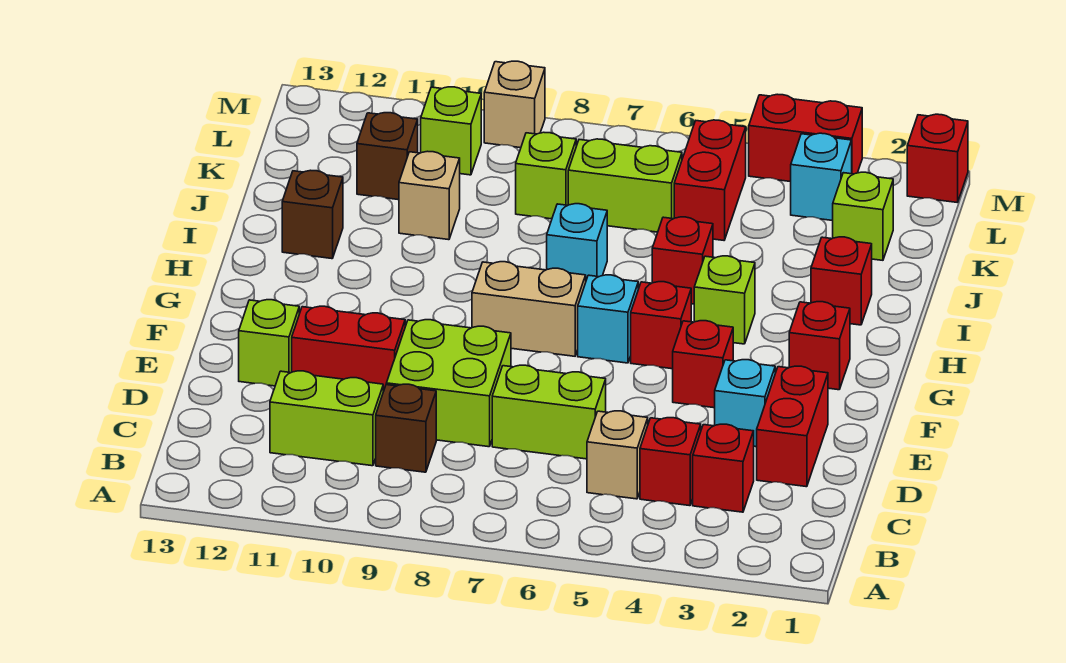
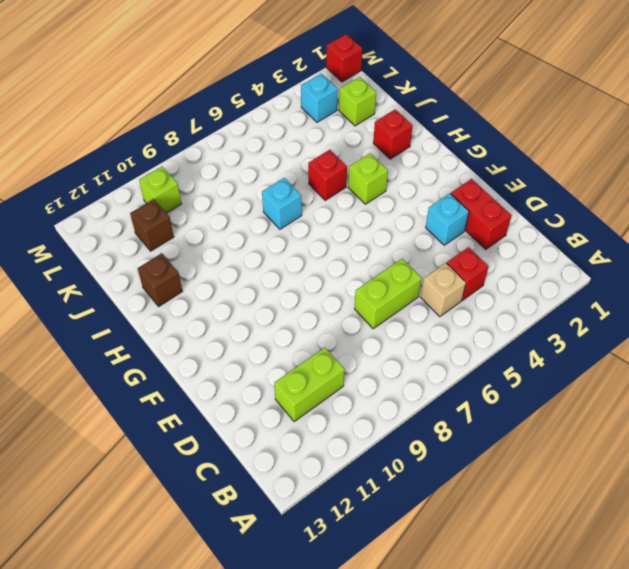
none -> red 1x1 brick [693,424,754,512]
none -> brown 1x1 brick [376,384,436,472]
none -> lime 2x2 brick [386,320,511,447]
none -> red 1x2 brick [292,306,405,391]

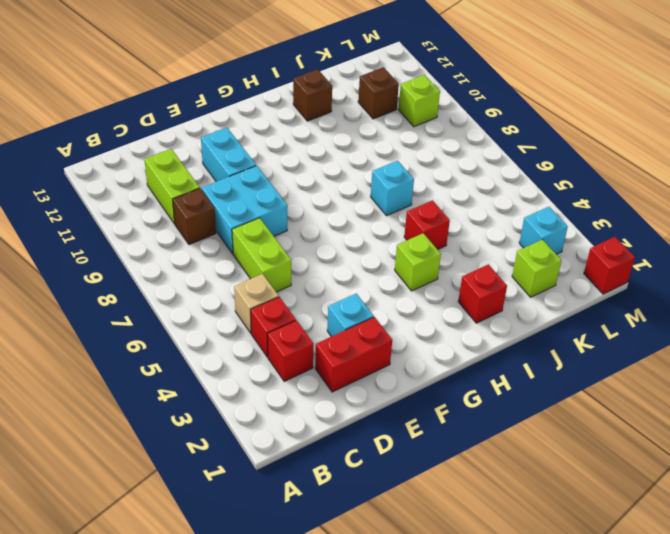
cyan 2x2 brick [202,166,287,254] -> lime 2x2 brick [386,320,511,447]
cyan 1x2 brick [201,127,256,182] -> red 1x2 brick [292,306,405,391]
none -> lime 1x1 brick [239,300,299,386]
none -> red 1x1 brick [673,321,733,408]
none -> red 1x1 brick [789,302,850,390]
none -> red 1x1 brick [631,282,691,369]

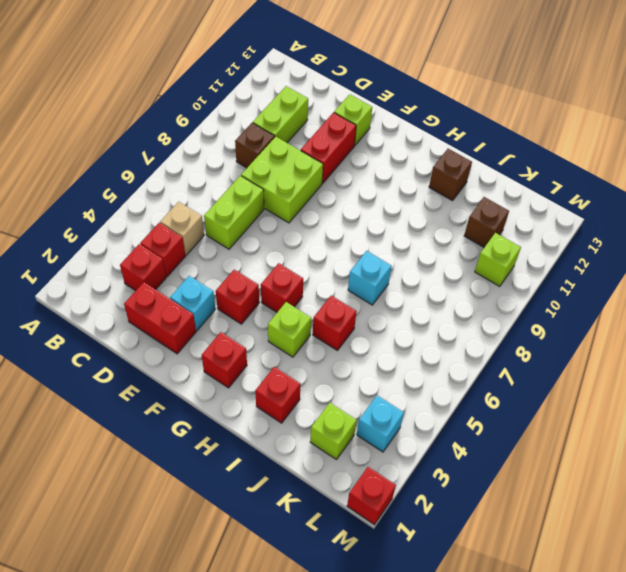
none -> cyan 1x1 brick [578,275,638,363]
none -> tan 1x2 brick [472,262,586,356]
none -> tan 1x1 brick [399,151,460,240]
none -> red 1x2 brick [674,120,746,240]

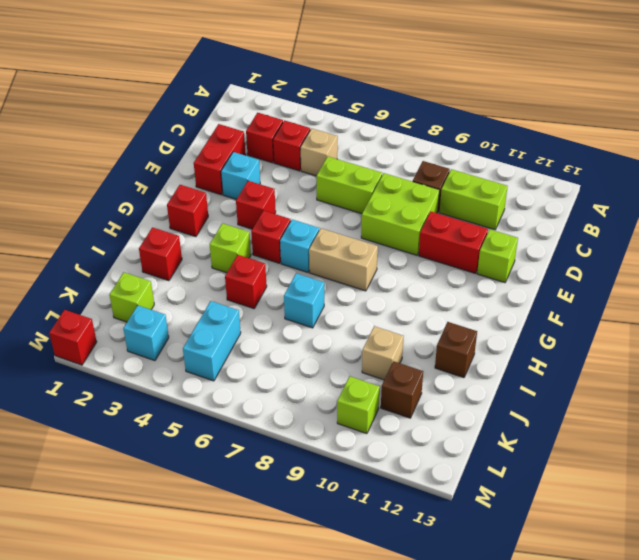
cyan 1x2 brick [183,301,241,381] -> red 1x2 brick [674,120,746,240]
none -> lime 1x2 brick [568,139,682,232]
none -> lime 1x1 brick [516,132,576,219]
none -> red 1x2 brick [749,94,862,182]
none -> tan 1x1 brick [484,61,545,148]

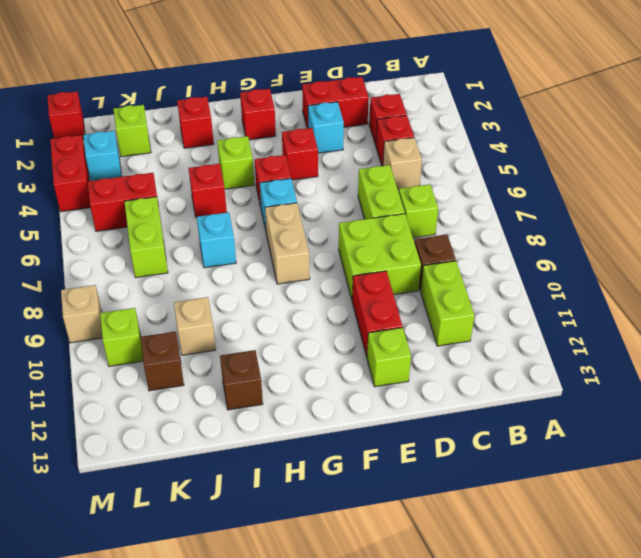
lime 1x1 brick [399,184,438,238] -> lime 1x1 brick moved to [516,132,576,219]

